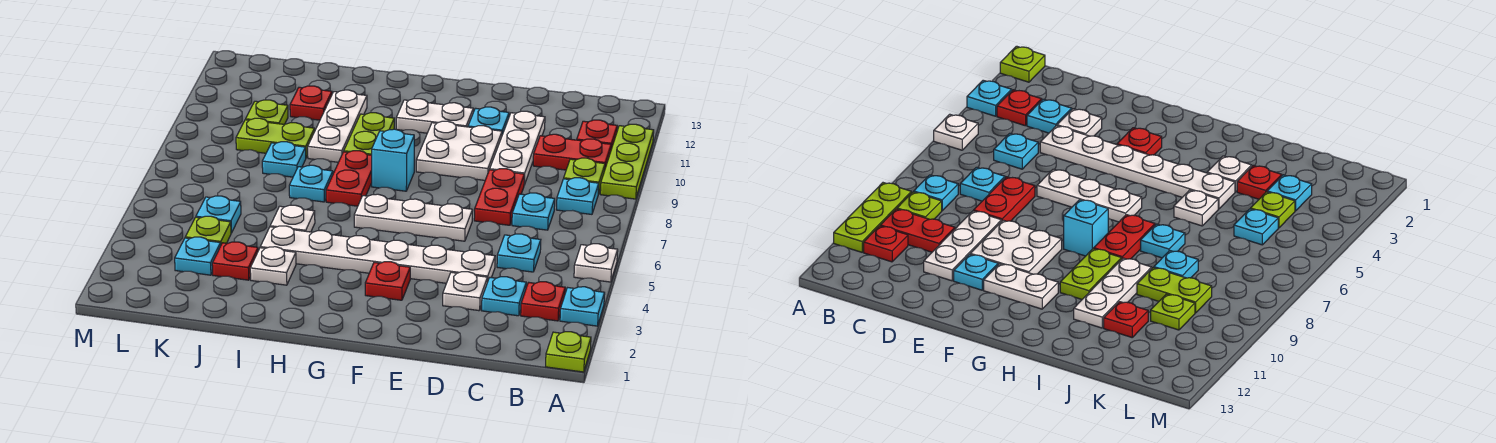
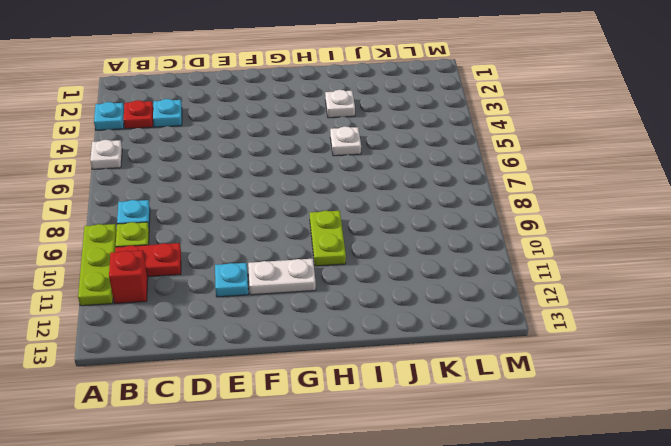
red 1x1 brick [109,250,148,303] -> red 1x1 plate [577,120,617,149]
none -> lime 1x1 plate [546,332,591,372]
none -> cyan 1x1 plate [497,234,541,272]
none -> cyan 1x1 plate [512,193,555,230]
none -> white 1x1 plate [443,272,487,311]

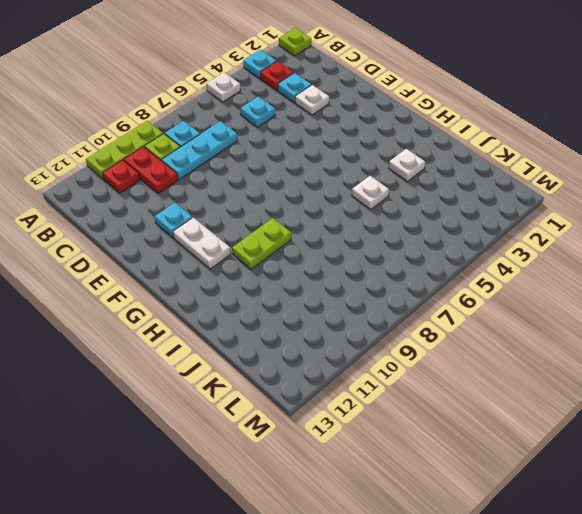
cyan 1x3 plate [162,121,238,180] -> cyan 1x1 plate [512,193,555,230]
none -> white 1x6 plate [260,226,495,283]
none -> red 1x2 plate [474,169,524,225]
none -> white 1x3 plate [490,111,545,185]
none -> white 1x3 plate [354,194,473,241]

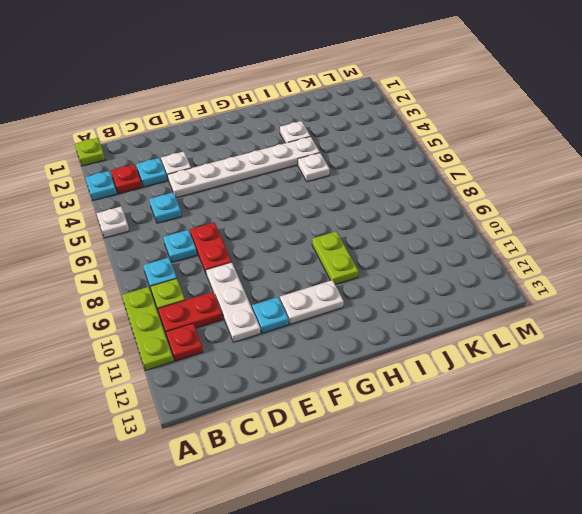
none -> white 1x3 plate [354,194,473,241]
none -> white 2x2 plate [416,121,502,180]
none -> red 1x1 plate [365,262,410,300]
none -> cyan 1x1 brick [372,129,414,191]

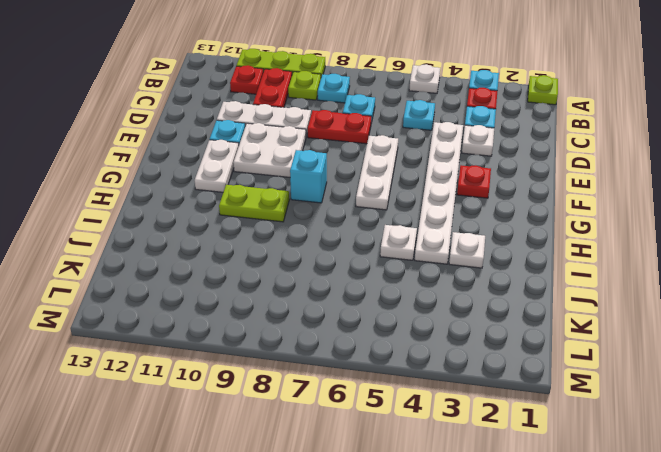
none -> red 1x2 plate [326,151,372,206]
none -> cyan 1x1 plate [289,165,333,202]
none -> white 1x3 plate [308,90,367,162]
none -> red 1x1 plate [212,242,258,280]

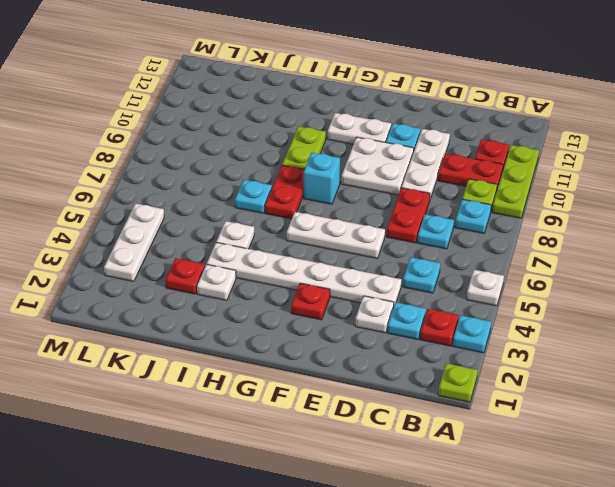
white 1x3 plate [104,203,164,281] -> white 1x3 plate moved to [308,90,367,162]
none -> cyan 1x1 plate [262,142,306,177]
none -> lime 1x2 plate [236,118,315,158]
none -> red 1x1 plate [290,86,332,120]
none -> cyan 1x1 plate [175,237,221,275]

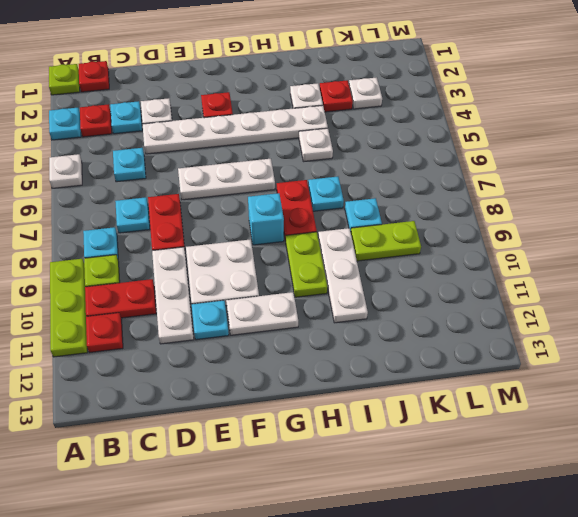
red 1x1 plate [79,61,109,92] -> red 1x1 plate moved to [290,86,332,120]
white 1x1 plate [349,77,382,109] -> cyan 1x1 plate [175,237,221,275]
none -> lime 1x1 plate [185,216,231,244]
none -> cyan 1x1 plate [196,196,241,233]
none -> lime 1x1 plate [246,100,288,124]

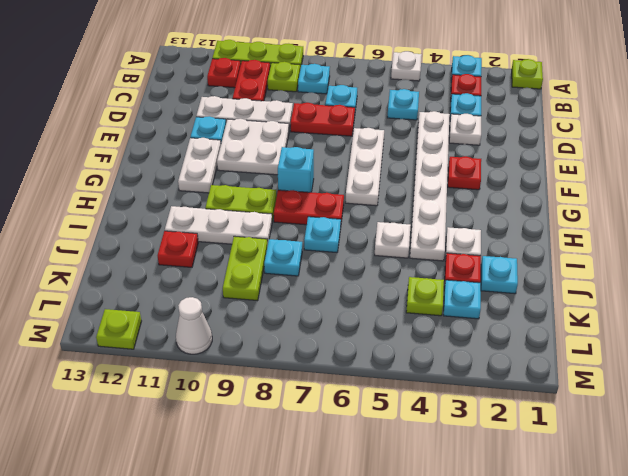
cyan 1x1 plate [481,256,518,294] -> cyan 1x1 plate moved to [196,196,241,233]
white 1x1 cone [176,297,212,354] -> none
lime 1x1 plate [96,309,141,349] -> lime 1x1 plate moved to [246,100,288,124]

